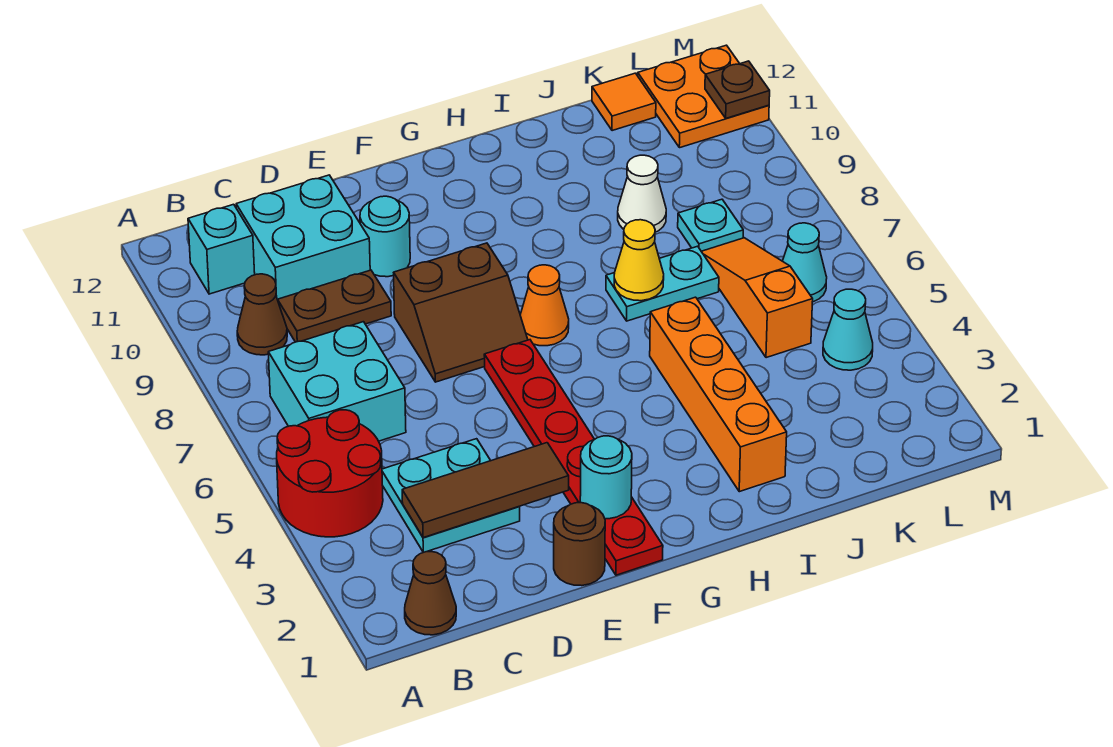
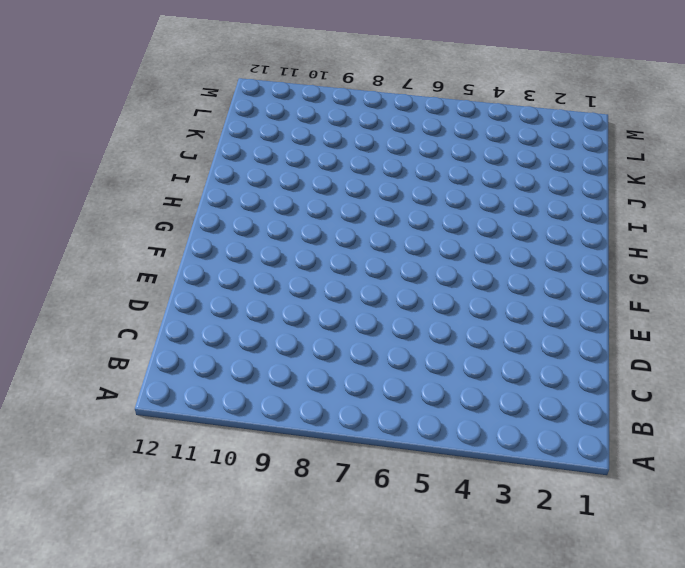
none -> red 2x2 round brick [277,410,383,537]
none -> brown 1x1 cone [405,552,456,635]
none -> cyan 2x2 brick [268,322,406,441]

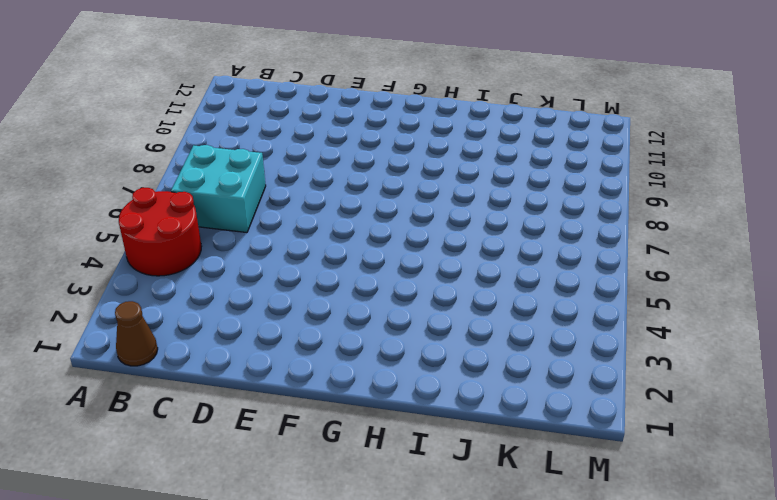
none -> brown 1x1 cone [237,274,287,355]
none -> cyan 1x1 brick [188,204,255,294]
none -> cyan 2x2 plate [382,439,520,552]

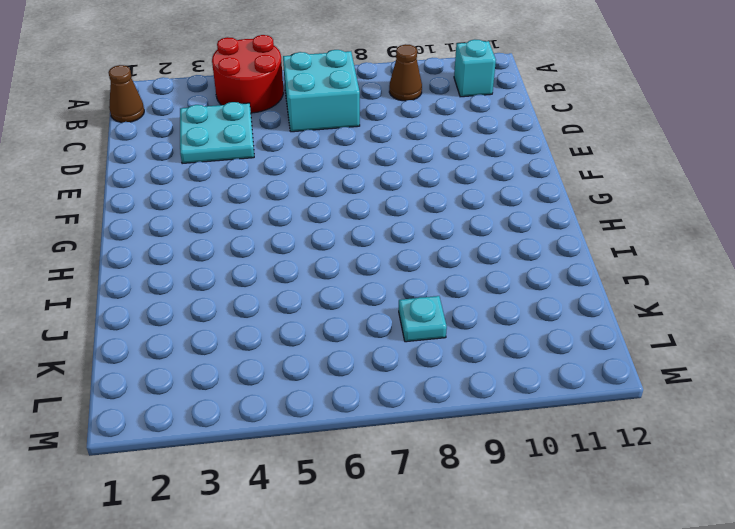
none -> brown 1x2 plate [278,270,391,342]
none -> cyan 2x2 brick [236,175,370,300]
none -> brown 1x1 round brick [554,503,605,586]

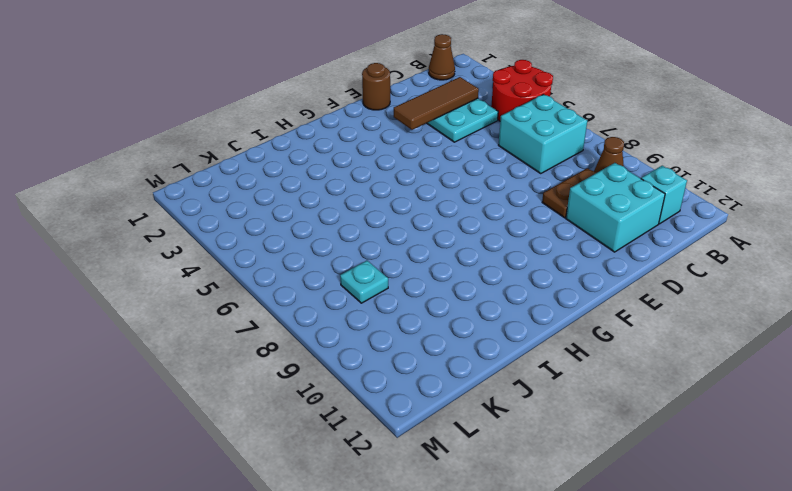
none -> brown 2x2 slope [394,243,528,382]
none -> cyan 1x1 round brick [360,196,410,277]
none -> red 1x6 plate [484,340,663,575]

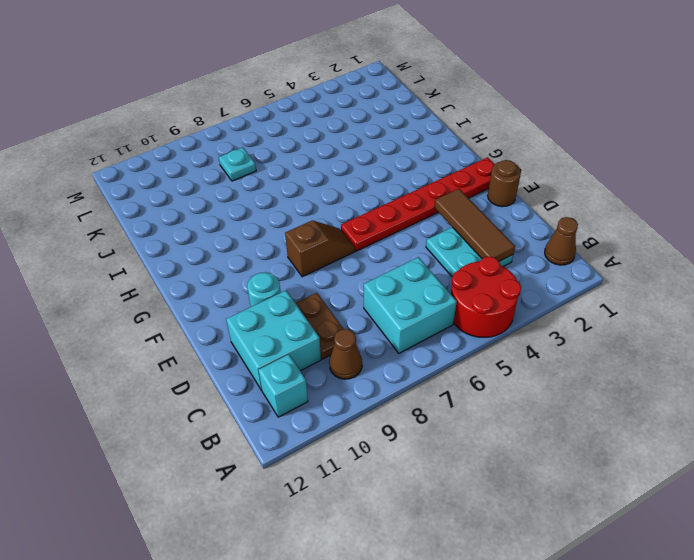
brown 1x2 slope [285,220,355,277] -> brown 2x2 slope [394,243,528,382]
none -> orange 1x1 cone [520,265,569,346]
none -> orange 1x4 brick [650,297,787,492]
none -> cyan 1x2 plate [606,246,719,321]

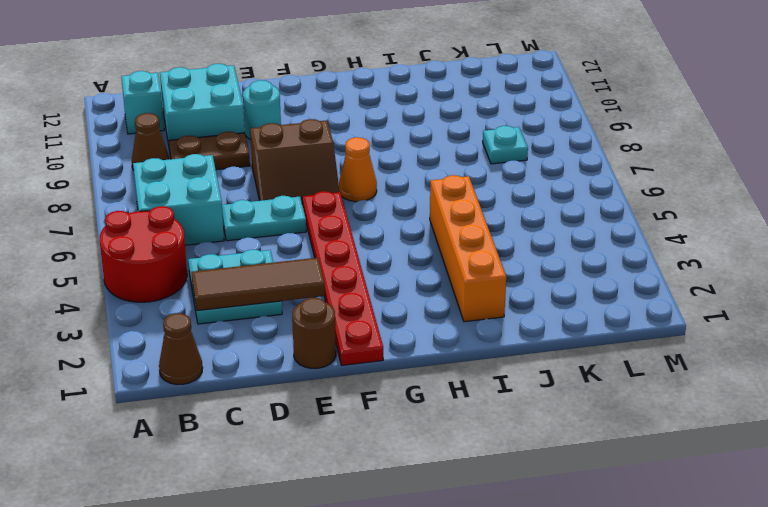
cyan 1x2 plate [222,196,306,241] -> cyan 1x2 plate moved to [606,246,719,321]
none -> white 1x1 cone [618,155,666,232]
none -> orange 1x3 slope [701,238,813,358]
none -> orange 1x1 tile [592,73,656,131]

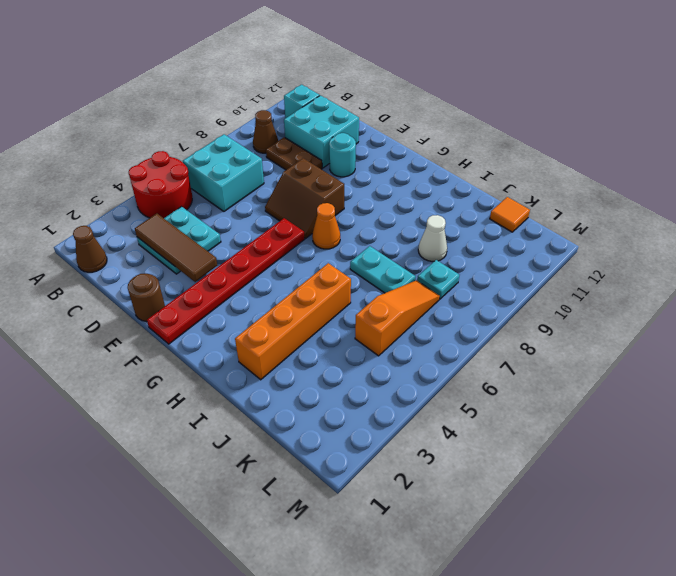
none -> cyan 1x1 cone [823,289,873,370]
none -> cyan 1x1 cone [783,223,827,302]
none -> orange 2x2 plate [638,45,769,148]

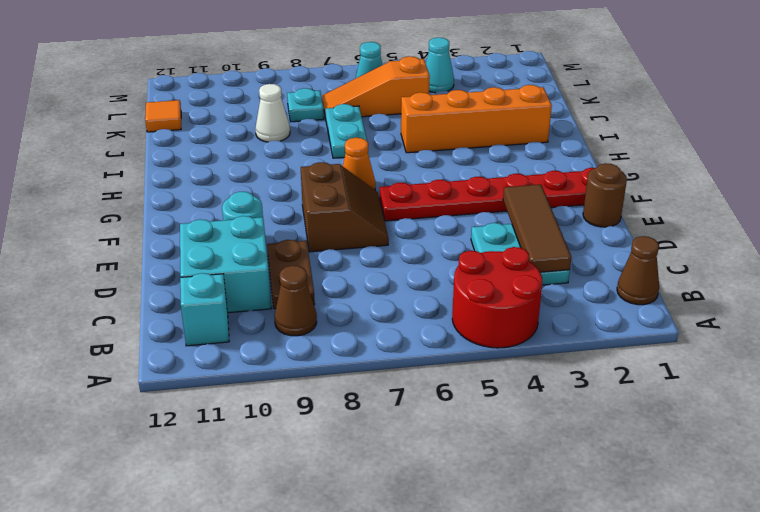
none -> cyan 2x2 brick [268,322,406,441]
none -> orange 2x2 plate [638,45,769,148]
none -> cyan 1x1 round brick [580,436,632,519]

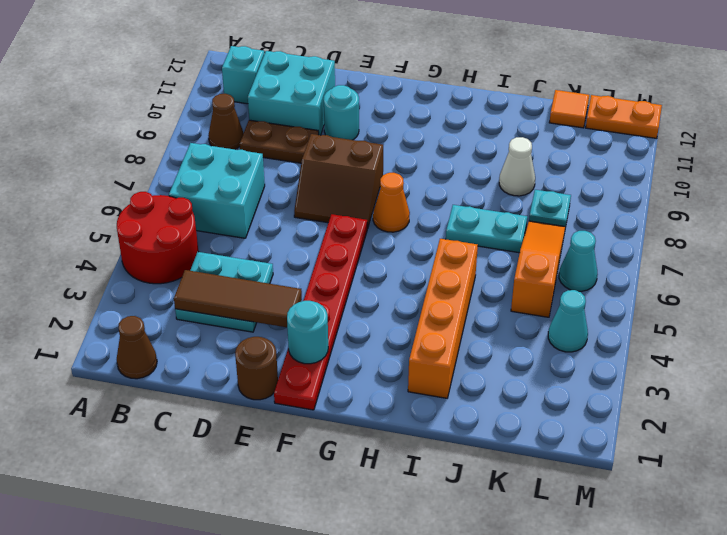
orange 1x2 plate [586,95,662,138] -> orange 2x2 plate [638,45,769,148]
none -> yellow 1x1 cone [614,220,664,301]
none -> brown 1x1 plate [705,61,770,118]

